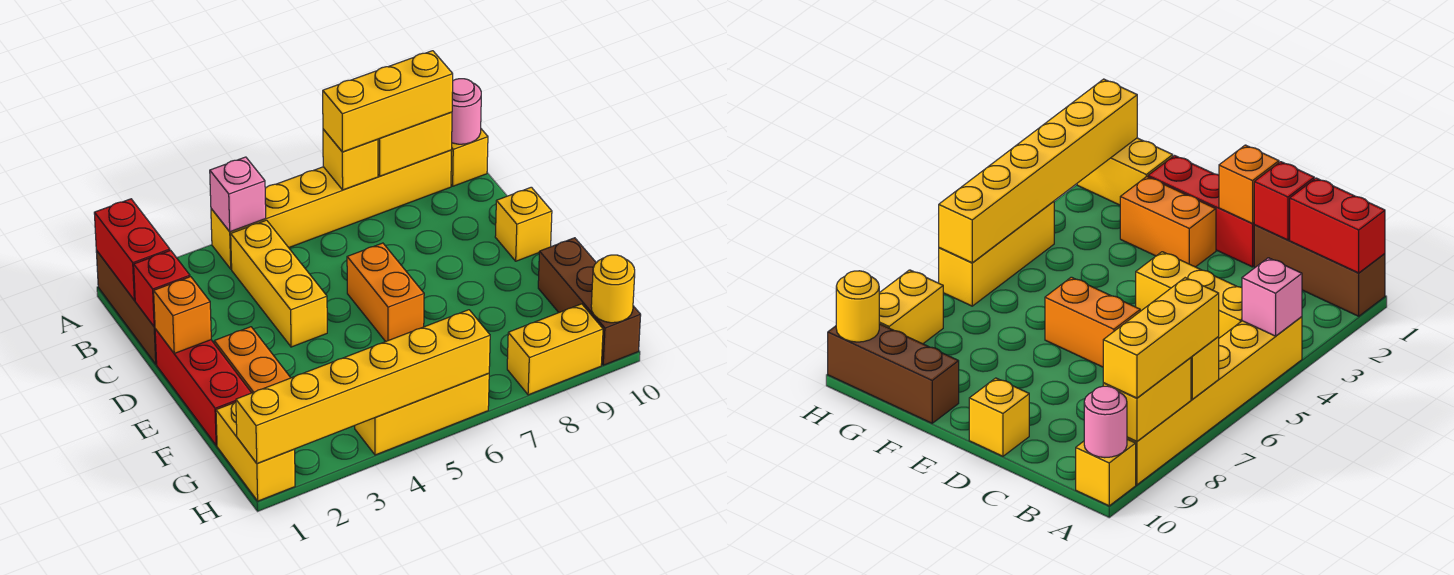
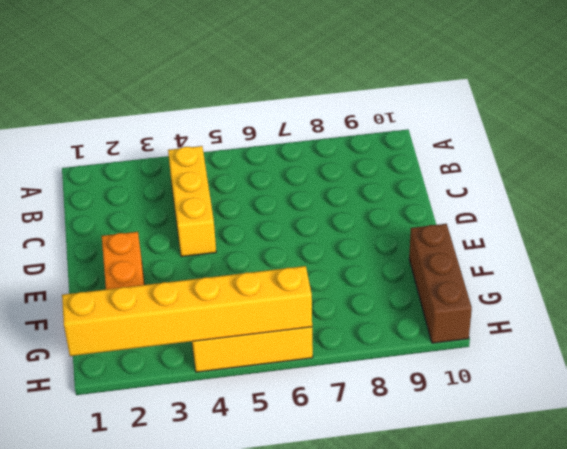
none -> brown 1x3 brick [96,251,157,364]
none -> yellow 1x6 brick [211,150,452,269]
none -> yellow 1x1 brick [451,129,488,186]

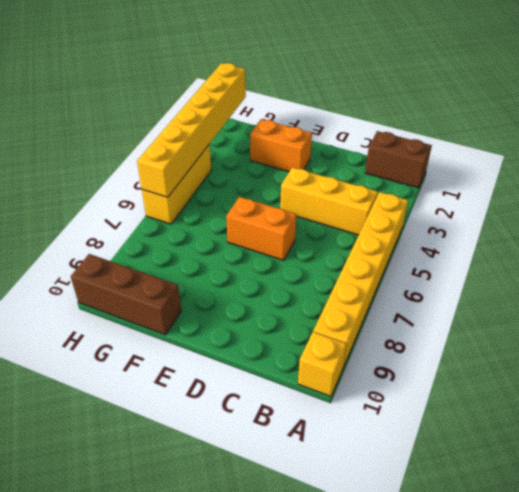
brown 1x2 brick [365,131,432,188] -> brown 1x3 brick [96,251,157,364]
none -> red 1x3 brick [155,329,251,446]
none -> yellow 1x1 brick [495,187,552,261]
none -> yellow 1x2 brick [216,402,295,501]

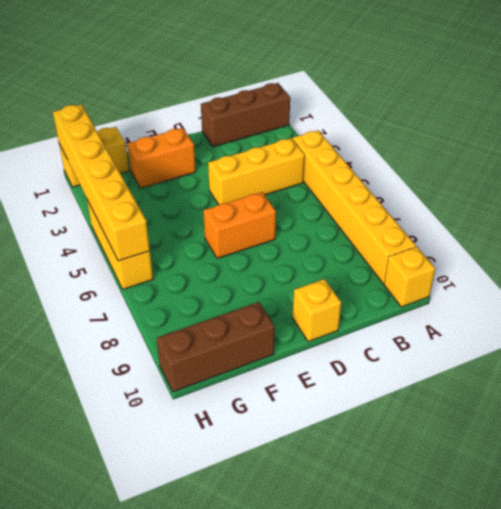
none -> red 1x3 brick [155,329,251,446]
none -> yellow 1x2 brick [507,304,603,395]
none -> red 1x2 brick [94,199,170,300]

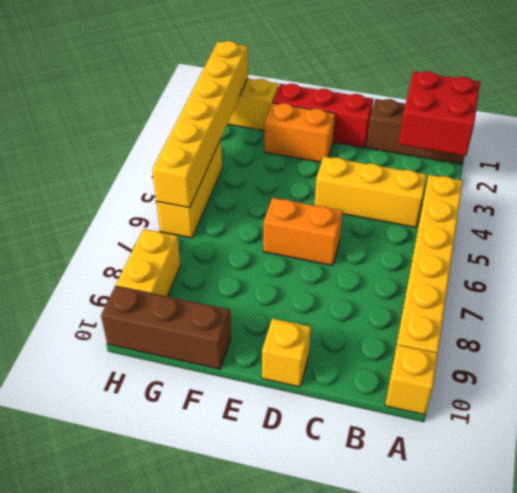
red 2x2 brick [399,71,480,156] -> red 1x2 brick [94,199,170,300]
none -> pink 1x1 brick [210,157,266,232]
none -> yellow 1x1 brick [323,129,378,190]
none -> yellow 1x2 brick [378,112,452,176]

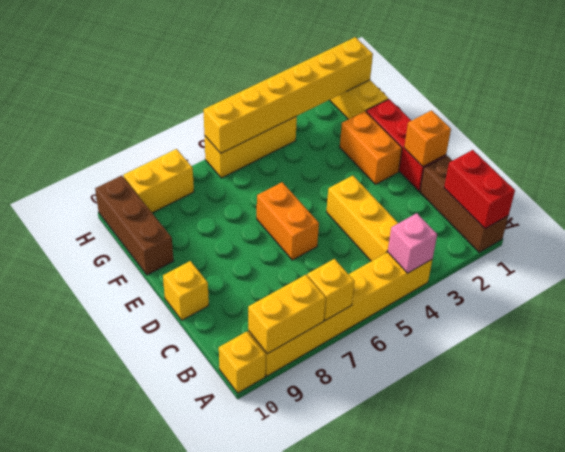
none -> pink 1x1 round brick [452,79,481,144]
none -> red 1x1 brick [134,250,190,327]
none -> yellow 1x1 round brick [591,255,635,323]

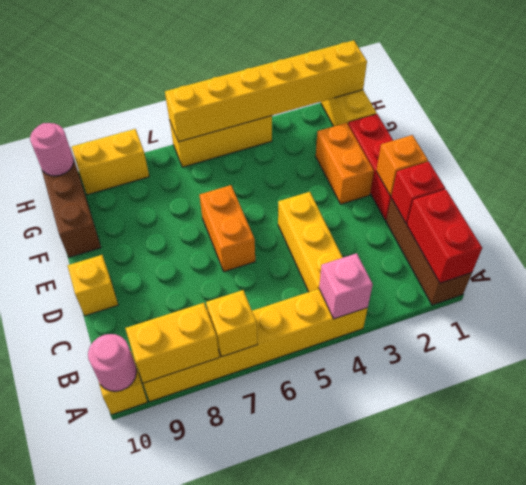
pink 1x1 round brick [30,123,74,176] -> yellow 1x1 round brick [591,255,635,323]
none -> yellow 1x3 brick [323,51,453,152]

